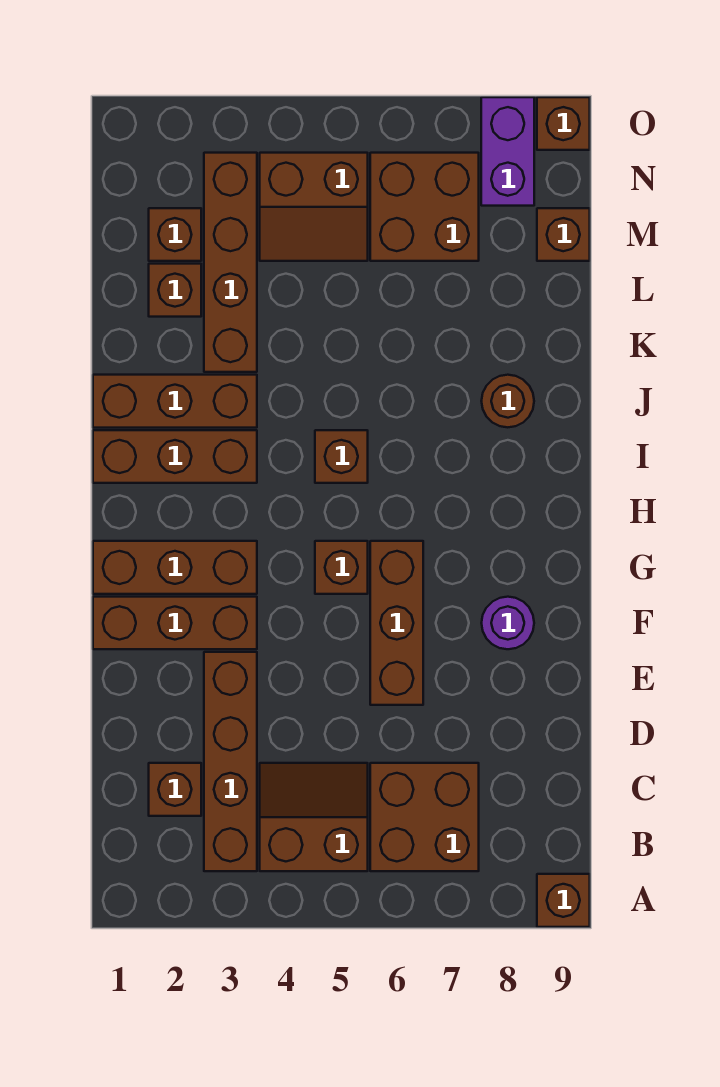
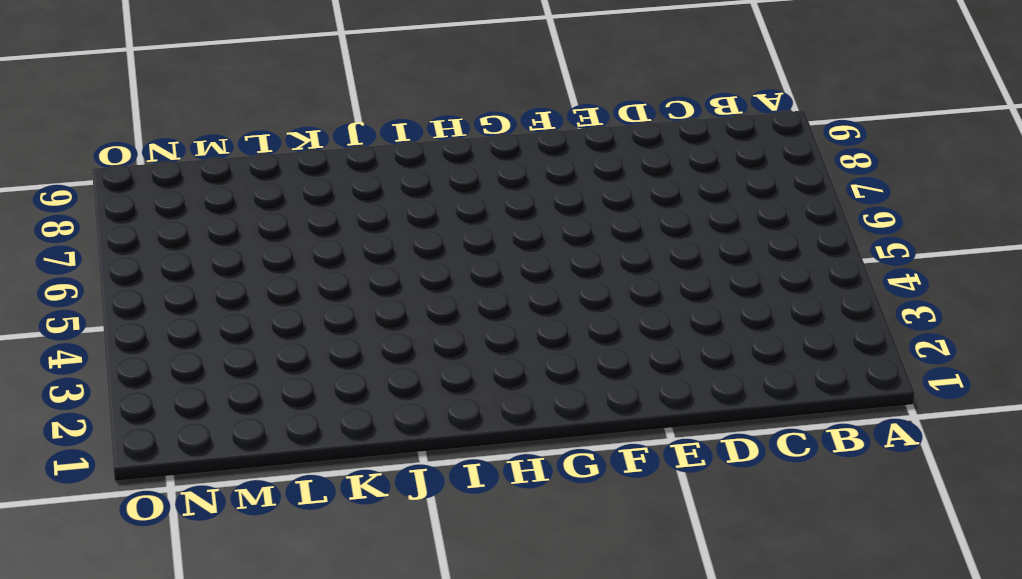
none -> brown 1x1 brick [537,874,590,927]
none -> brown 1x4 brick [204,652,257,871]
none -> brown 2x2 slope [260,763,368,871]

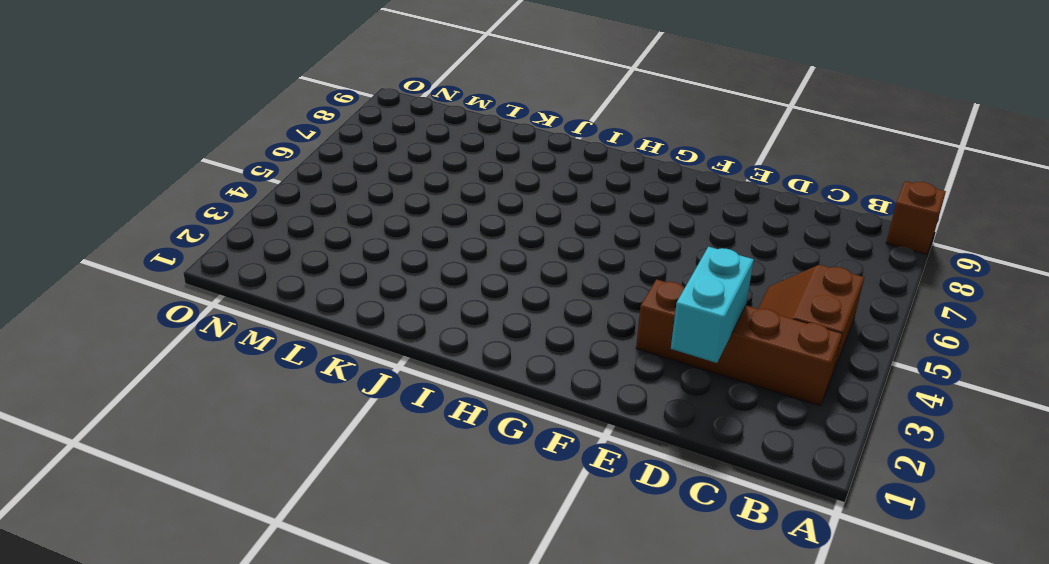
cyan 1x2 brick [671,247,754,363] -> none
none -> brown 2x2 brick [370,763,479,871]
none -> brown 1x1 brick [149,763,201,816]
none -> brown 1x3 brick [370,541,423,705]

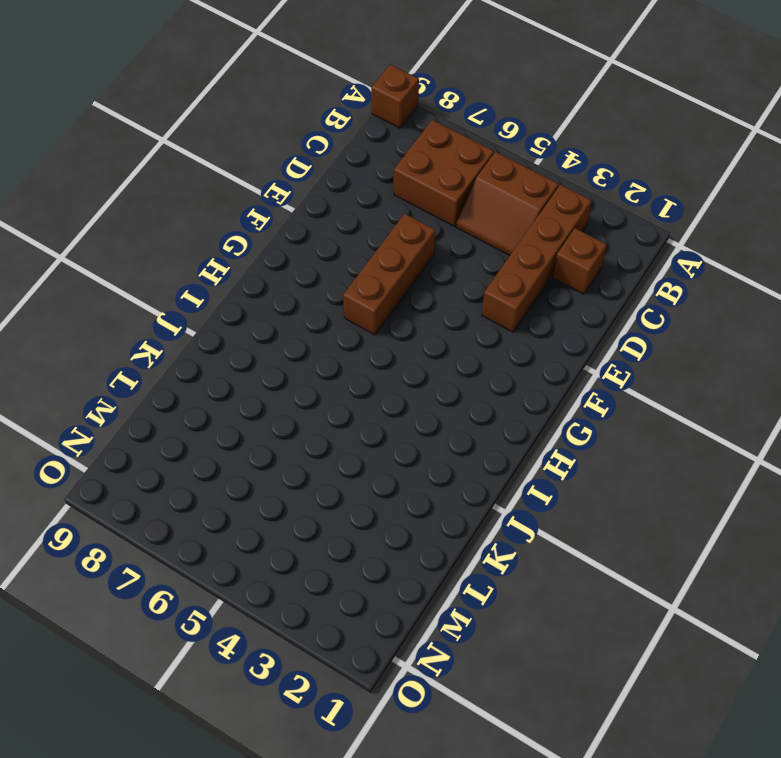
none -> brown 1x3 brick [93,597,257,649]
none -> purple 1x1 round brick [482,597,534,649]
none -> brown 1x3 brick [93,541,257,594]

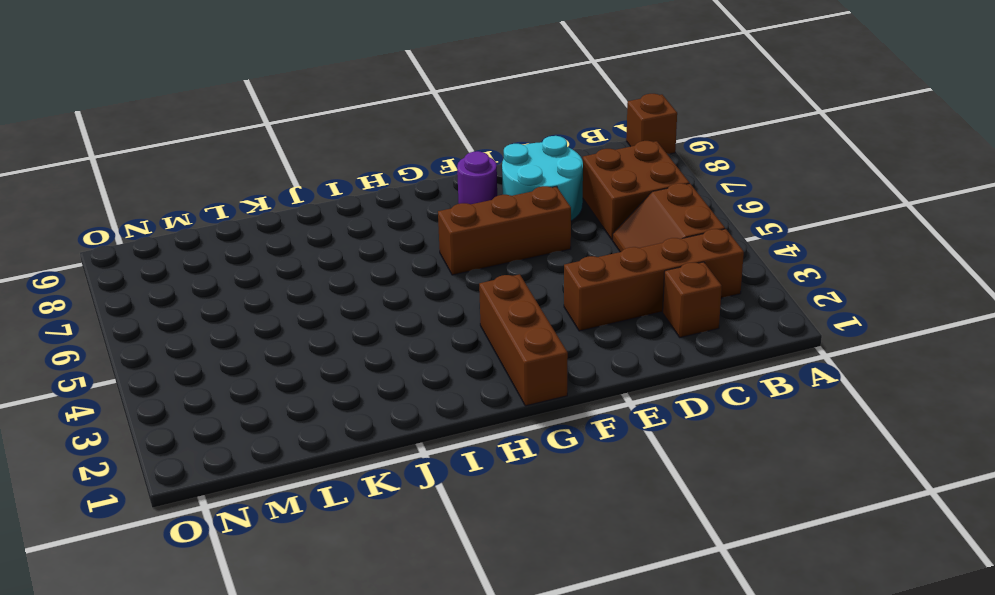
cyan 2x2 round brick [502,136,583,221] -> none
none -> brown 1x3 brick [93,597,257,649]
none -> brown 1x1 brick [315,541,368,594]
none -> brown 1x3 brick [93,430,257,483]

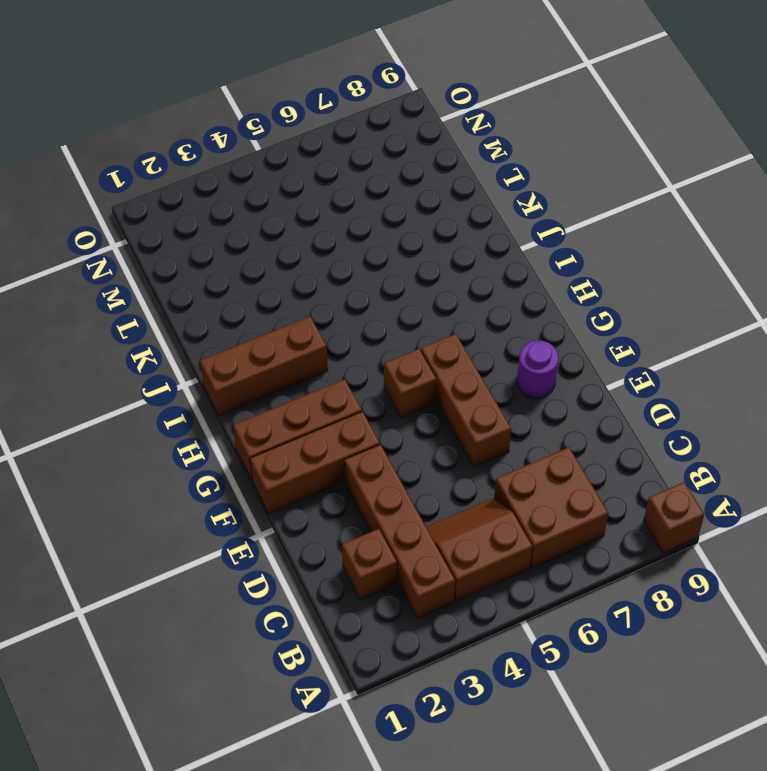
none -> brown 1x1 brick [315,430,368,483]
none -> brown 1x3 brick [93,375,257,428]
none -> brown 1x1 round brick [482,375,534,427]

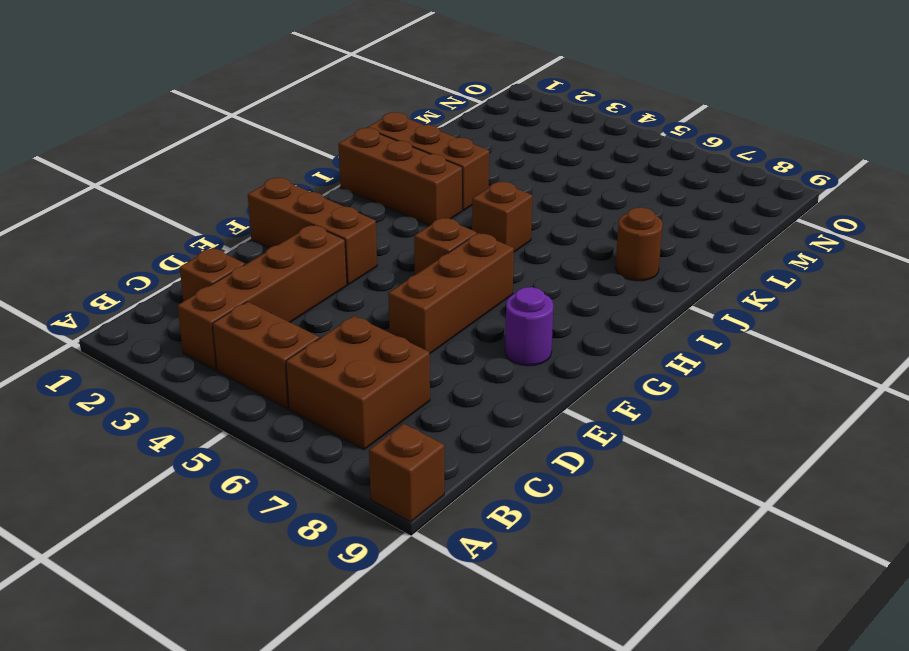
none -> brown 1x3 brick [93,541,257,594]
none -> brown 1x4 brick [204,153,257,372]
none -> brown 1x1 brick [149,264,201,317]

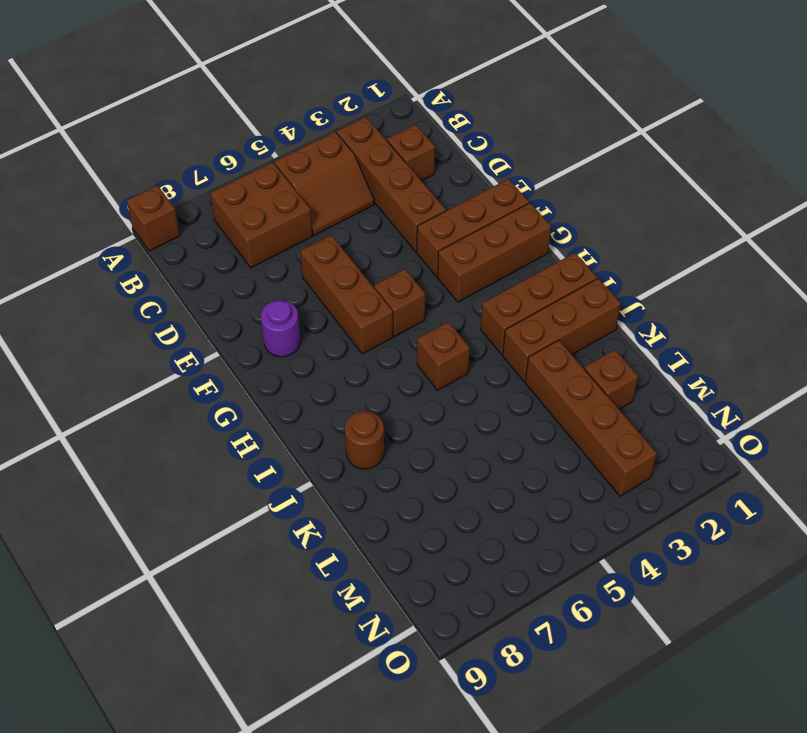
none -> brown 1x1 brick [149,208,201,261]
none -> brown 2x2 slope [260,153,368,261]
none -> brown 2x2 brick [370,153,479,261]

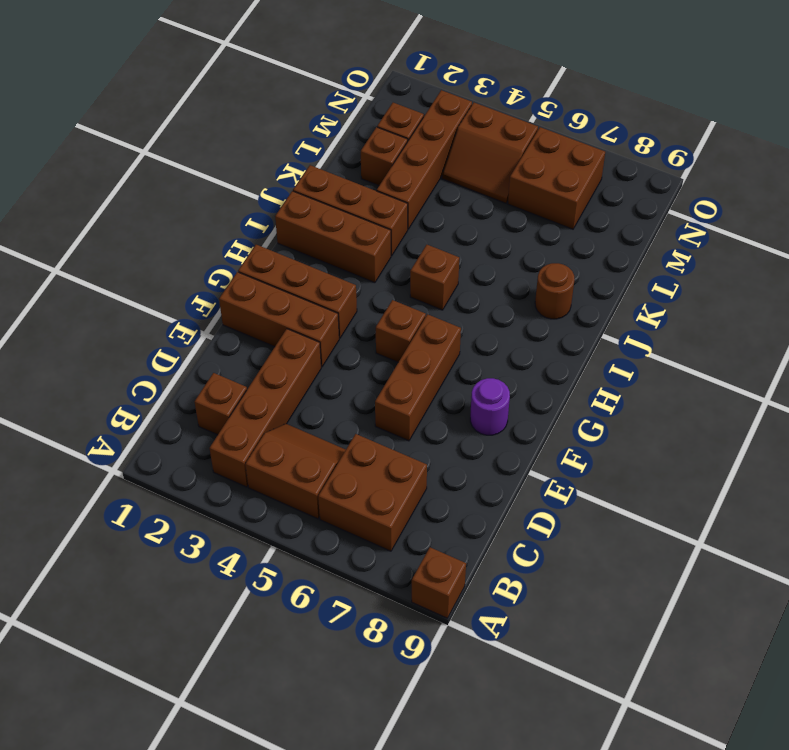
none -> brown 1x1 brick [537,208,590,261]
none -> purple 1x2 brick [481,97,534,206]
none -> brown 1x1 brick [537,97,590,150]

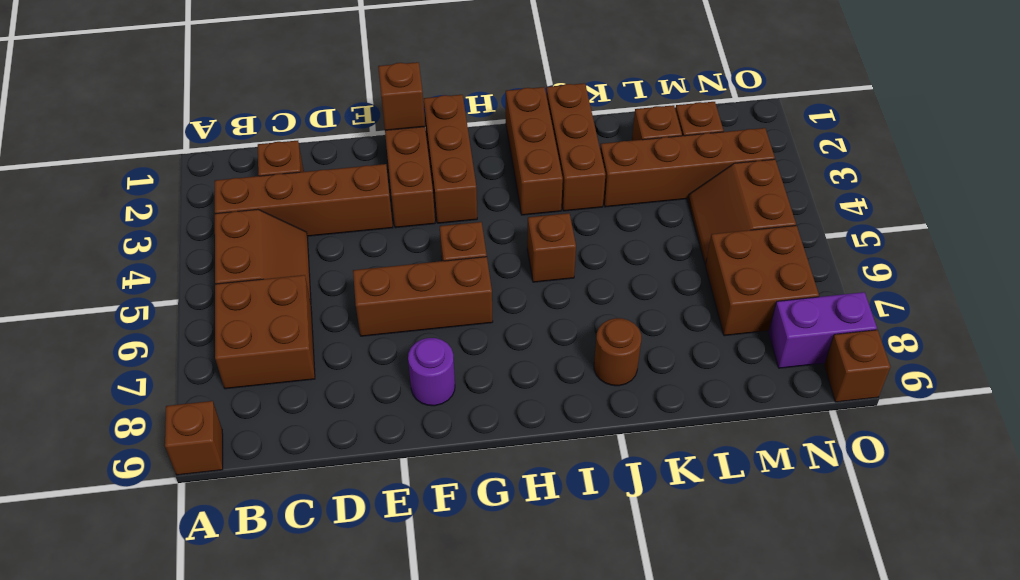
brown 1x1 brick [378,62,425,130] -> brown 1x1 brick moved to [537,208,590,261]

